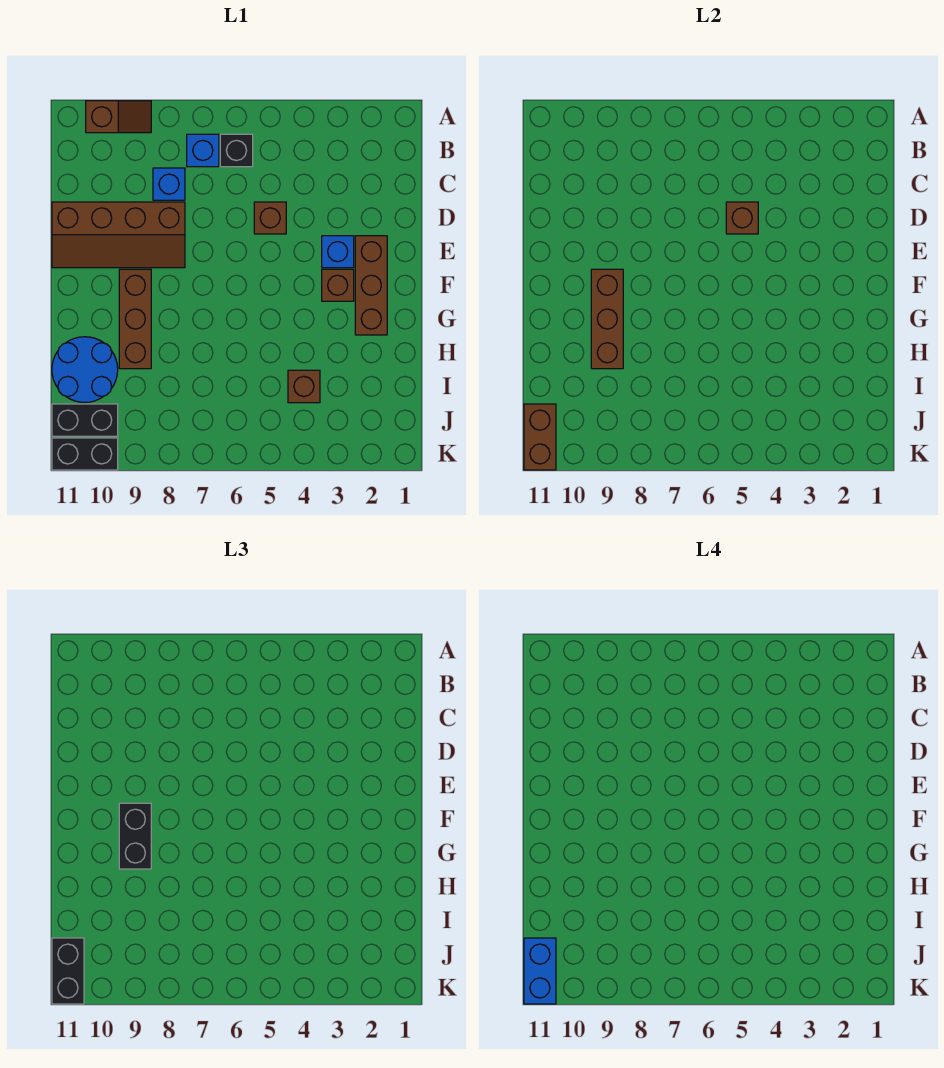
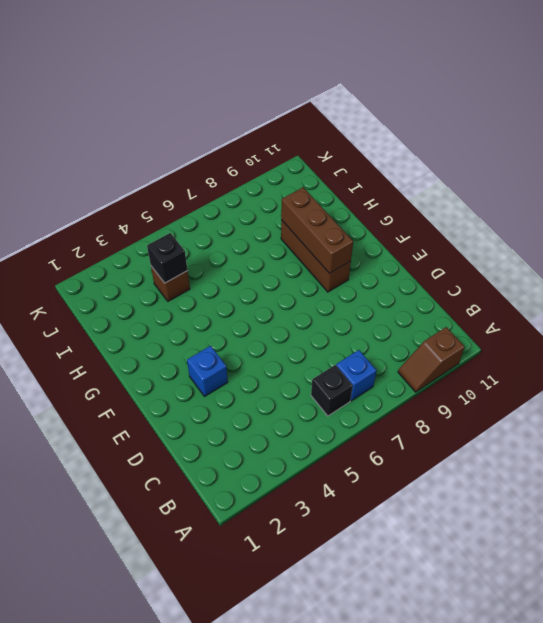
black 1x1 brick [147,233,188,283] -> none
none -> blue 1x1 brick [153,168,185,200]
none -> brown 1x1 brick [254,202,286,234]
none -> brown 2x4 slope [52,202,185,268]

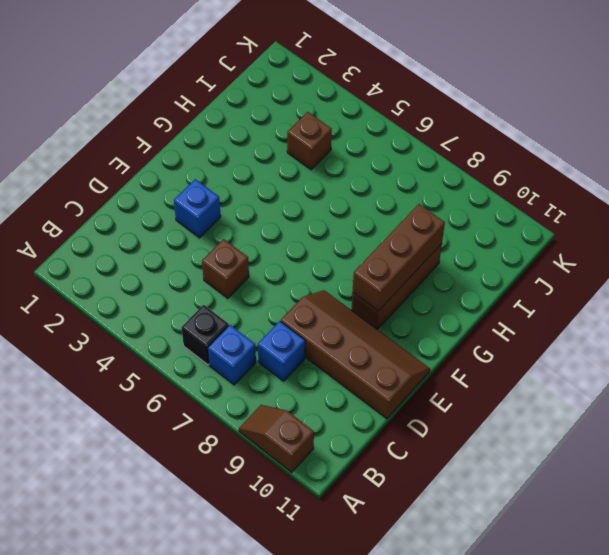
none -> brown 1x3 brick [355,236,387,335]
none -> brown 1x1 brick [322,269,354,301]
none -> blue 2x2 round brick [52,337,118,403]

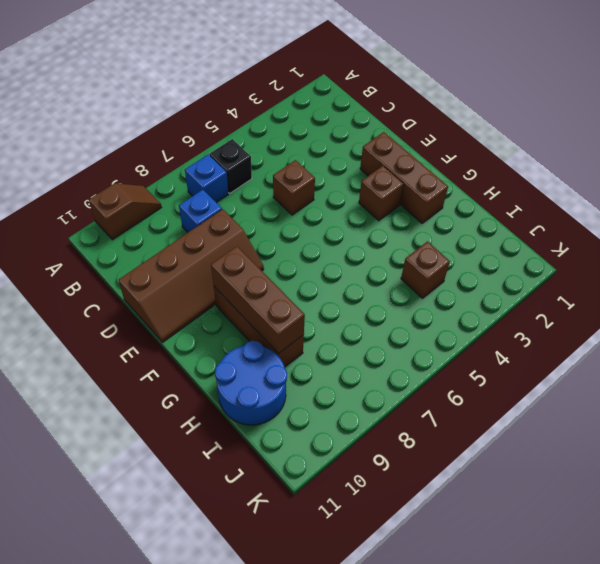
none -> blue 1x1 brick [322,236,354,268]
none -> black 1x2 brick [52,404,118,436]
none -> black 1x2 brick [52,438,118,470]

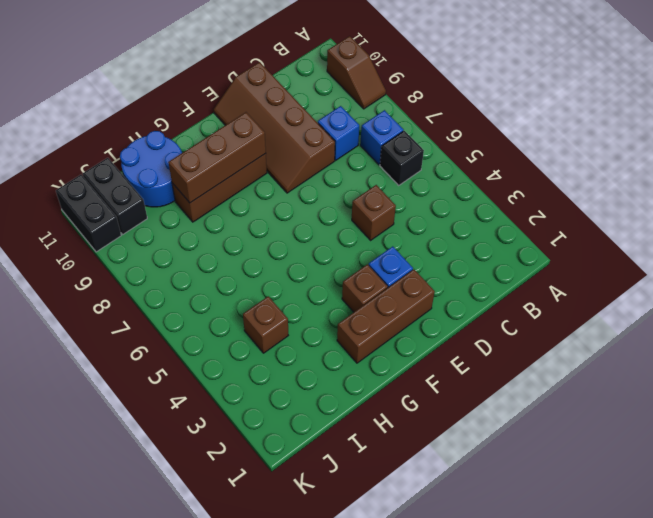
none -> brown 1x1 brick [726,202,758,234]
none -> brown 1x2 brick [524,404,556,470]
none -> black 1x2 brick [119,803,151,869]

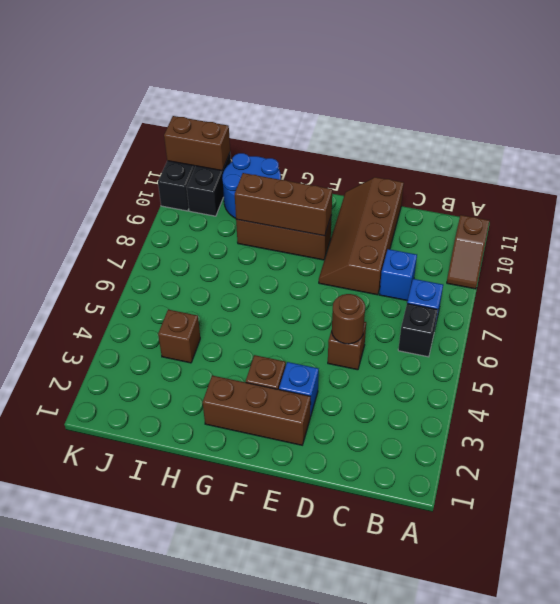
brown 1x1 round brick [332,294,365,344] -> brown 1x1 brick [726,202,758,234]
none -> black 1x2 brick [119,803,151,869]
none -> black 1x2 brick [52,938,84,1004]
none -> blue 1x2 brick [524,938,556,1004]

